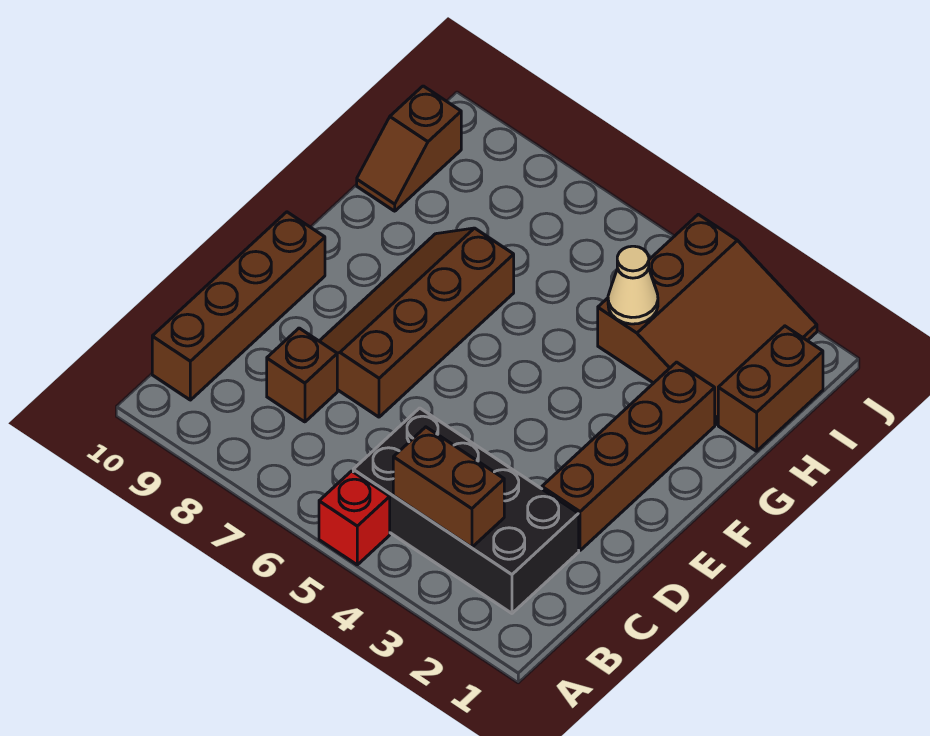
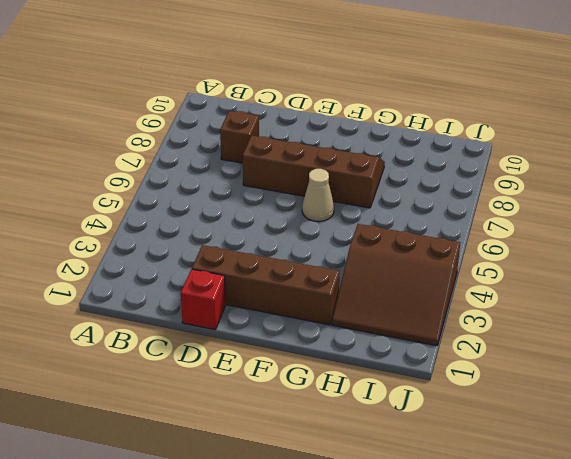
red 1x1 brick [181,269,226,330] -> red 1x1 brick moved to [319,471,390,565]
tan 1x1 cone [302,169,334,222] -> tan 1x1 cone moved to [608,246,658,324]
none -> black 2x4 brick [353,408,579,613]
none -> brown 1x4 brick [152,212,325,400]

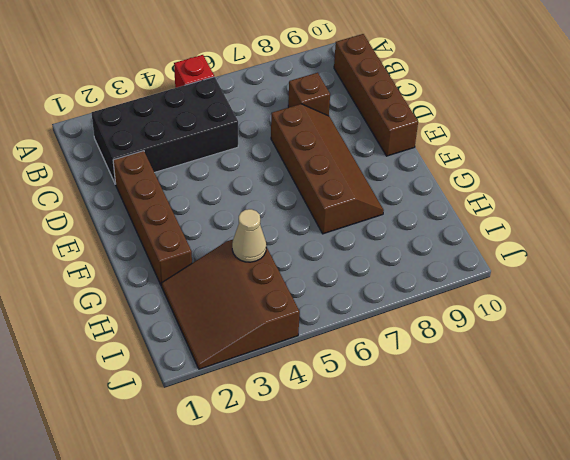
none -> brown 1x2 brick [718,326,823,451]
none -> brown 1x2 slope [357,86,461,211]

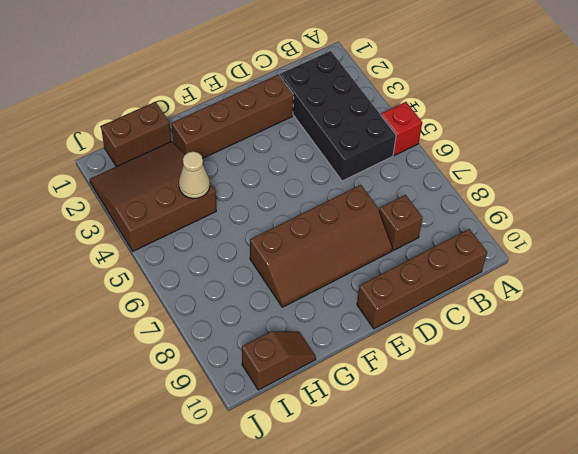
none -> brown 1x2 brick [393,427,504,547]

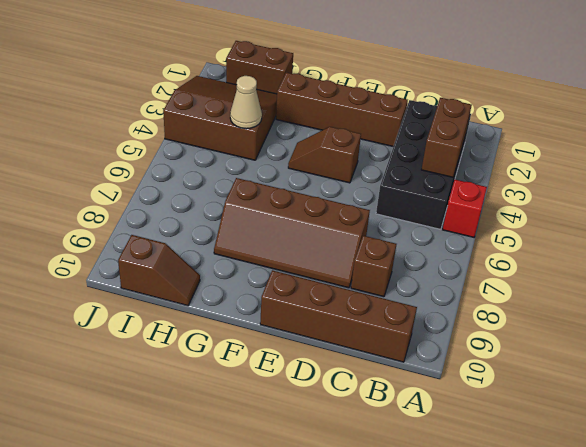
brown 1x2 slope [288,127,361,183] -> none

